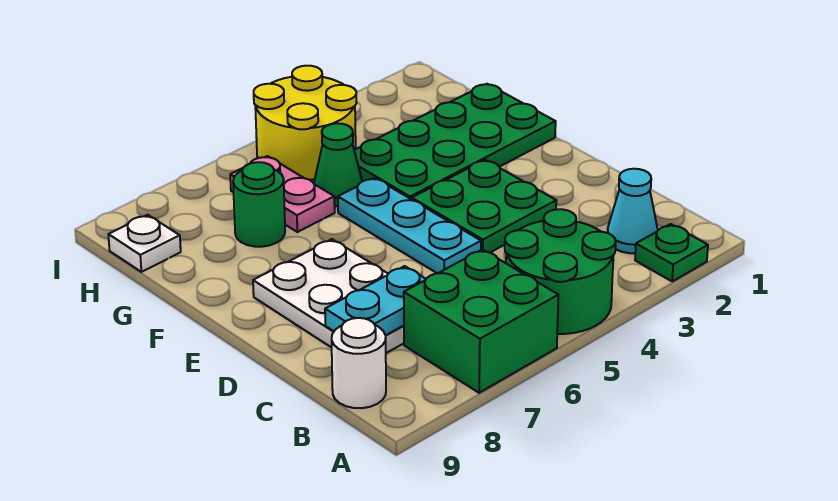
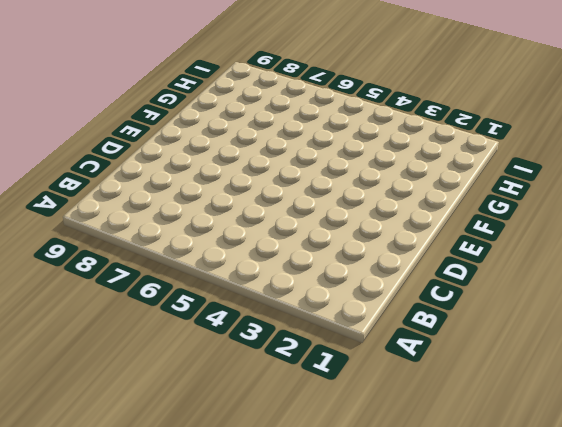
none -> green 1x1 plate [635,224,708,281]
none -> green 2x2 round brick [505,209,616,334]
none -> green 2x2 brick [404,249,558,393]

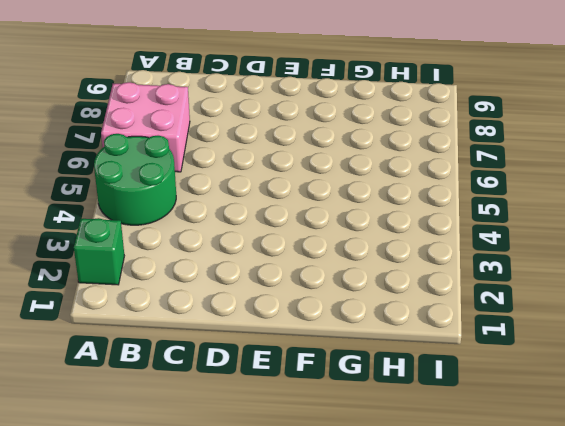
green 1x1 brick [74,218,124,285] -> green 1x1 plate [635,224,708,281]
pink 2x2 brick [101,82,190,172] -> green 2x2 brick [404,249,558,393]
none -> cyan 1x1 cone [608,169,658,253]
none -> white 1x1 round brick [332,318,386,408]
none -> white 2x3 plate [253,239,404,353]

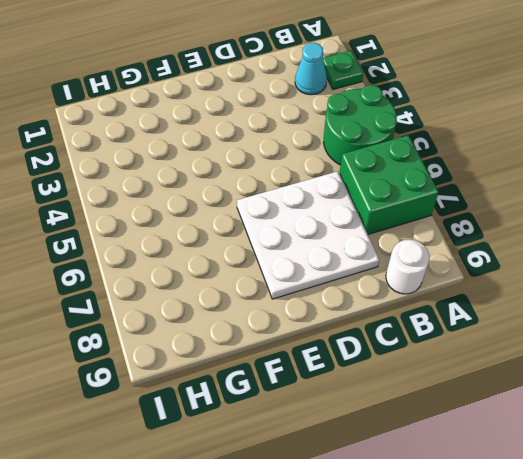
white 3x3 plate [237,171,379,299] -> white 2x3 plate [253,239,404,353]
none -> green 2x2 plate [412,160,556,253]
none -> cyan 1x3 plate [338,178,481,274]
none -> green 2x4 plate [354,84,556,199]

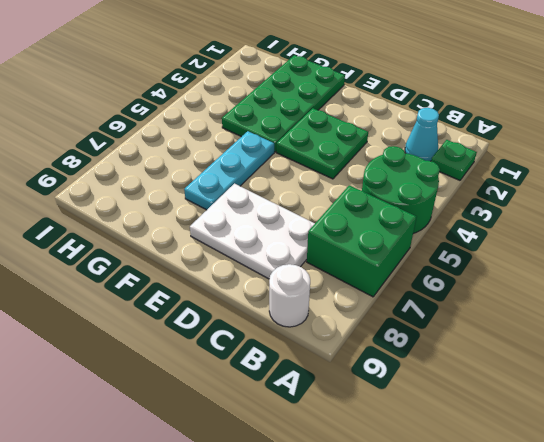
cyan 1x3 plate [184,131,274,210] -> cyan 1x3 plate turned to [338,178,481,274]
none -> green 1x1 cone [314,123,362,206]
none -> pink 1x2 plate [230,156,335,232]
none -> green 1x1 round brick [233,162,285,247]

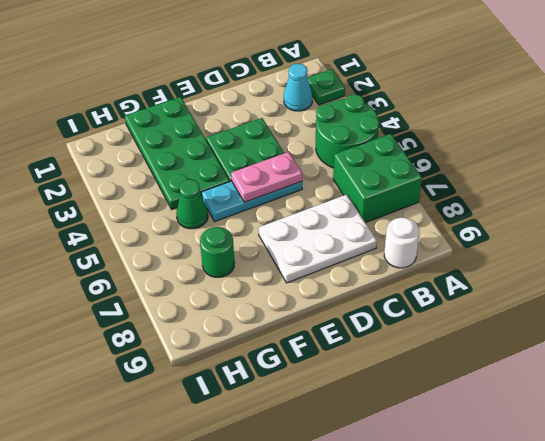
pink 1x2 plate [231,152,302,202] -> pink 1x2 plate moved to [230,156,335,232]
none -> yellow 2x2 round brick [254,66,356,180]
none -> white 1x1 plate [108,215,181,272]
none -> cyan 1x2 plate [325,266,426,335]

